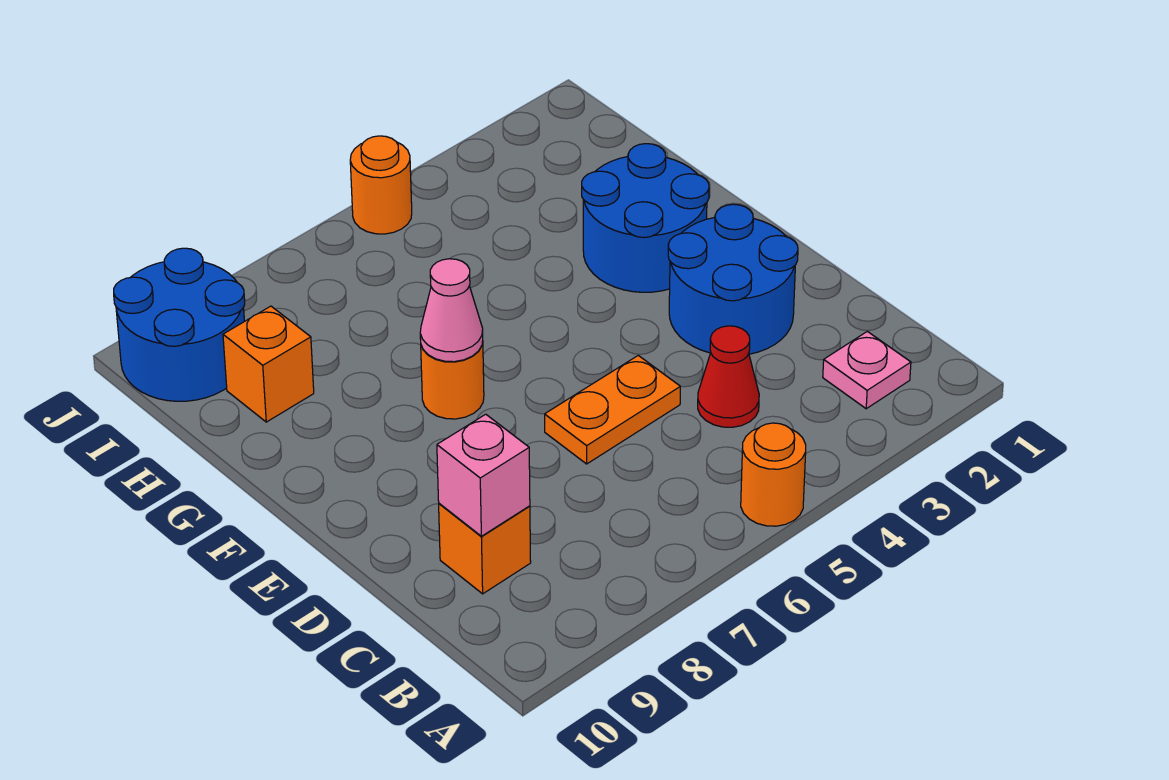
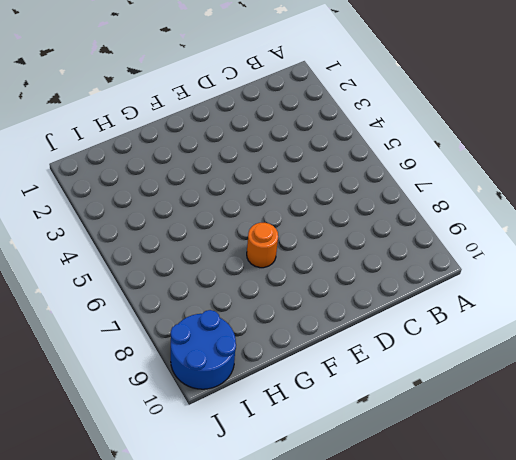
none -> orange 1x1 round brick [741,423,806,526]
none -> pink 1x1 plate [823,331,911,409]
none -> red 1x1 cone [698,326,759,427]

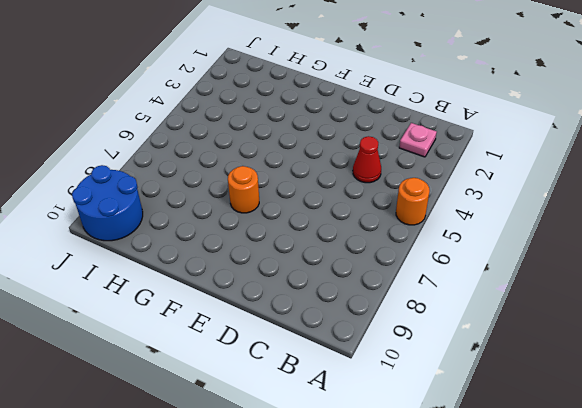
none -> orange 1x1 brick [439,504,531,594]
none -> blue 2x2 round brick [668,204,798,354]
none -> orange 1x2 plate [545,356,680,464]

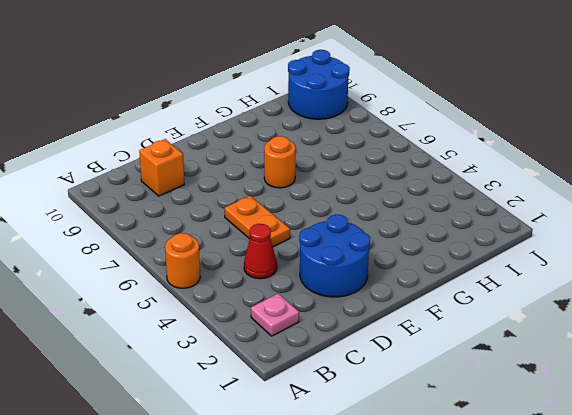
none -> blue 2x2 round brick [582,144,709,292]
none -> orange 1x1 brick [223,306,314,422]
none -> orange 1x1 round brick [350,136,412,234]

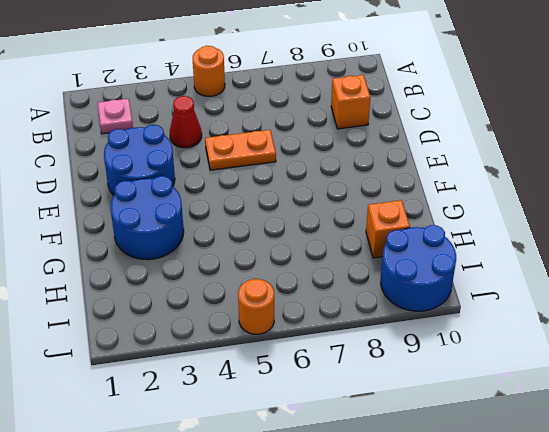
none -> orange 1x1 round brick [421,342,484,419]
none -> pink 1x1 brick [437,414,530,536]
none -> pink 1x1 cone [420,259,483,362]

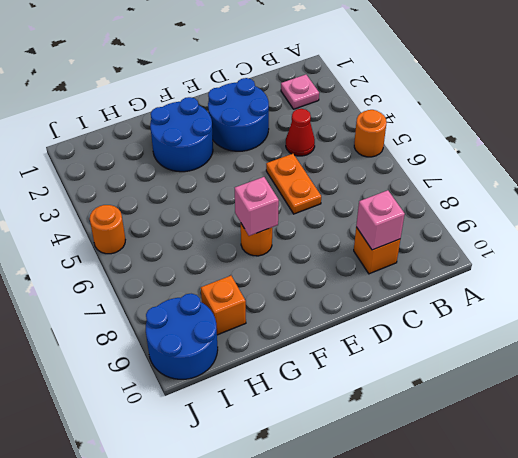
pink 1x1 brick [235,177,279,236] -> pink 1x1 cone [420,259,483,362]

